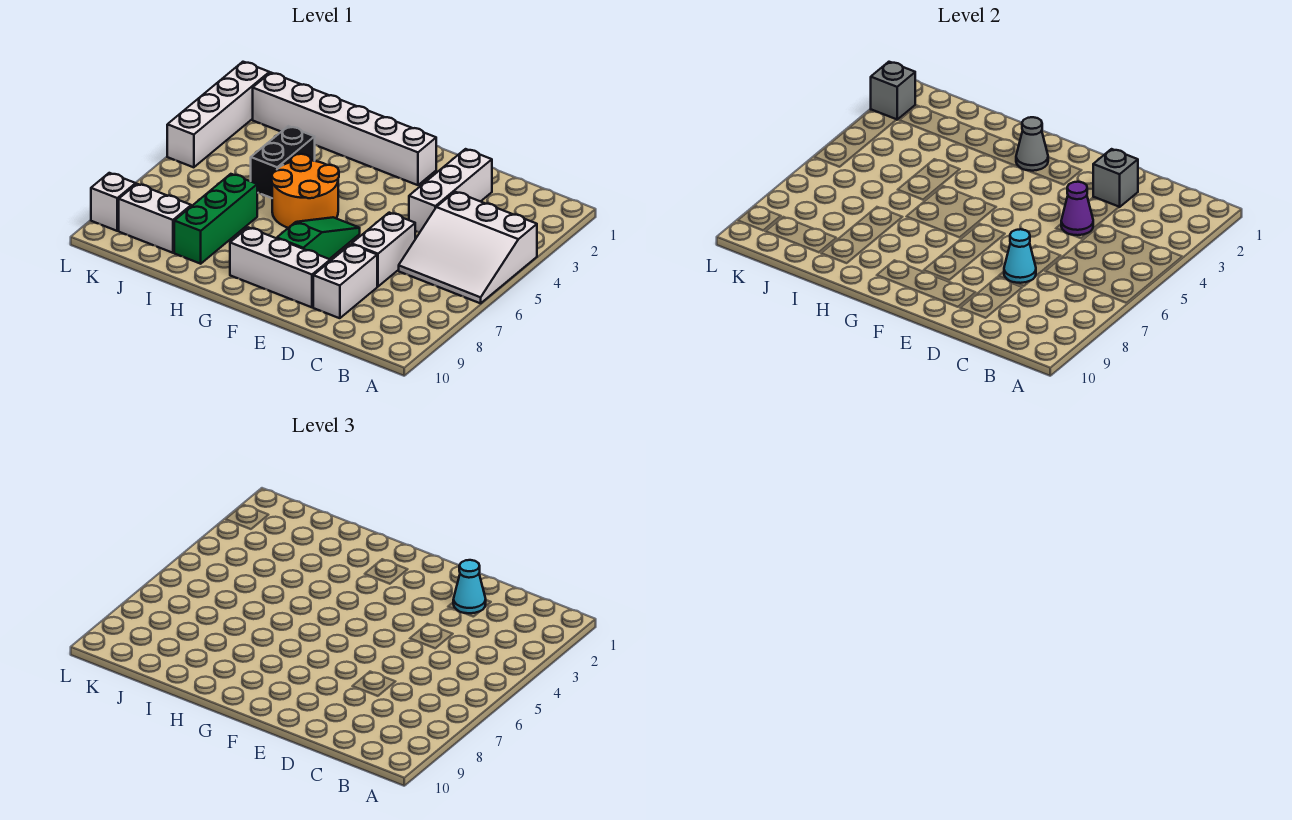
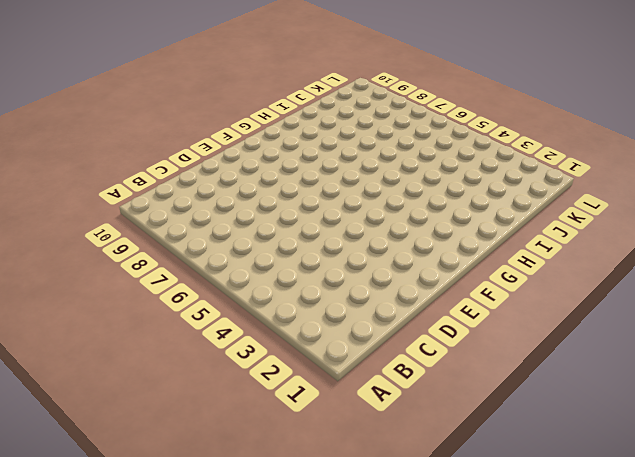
none -> white 3x3 slope [399,192,537,303]
none -> white 1x3 brick [409,149,492,233]
none -> white 1x2 brick [352,213,415,286]

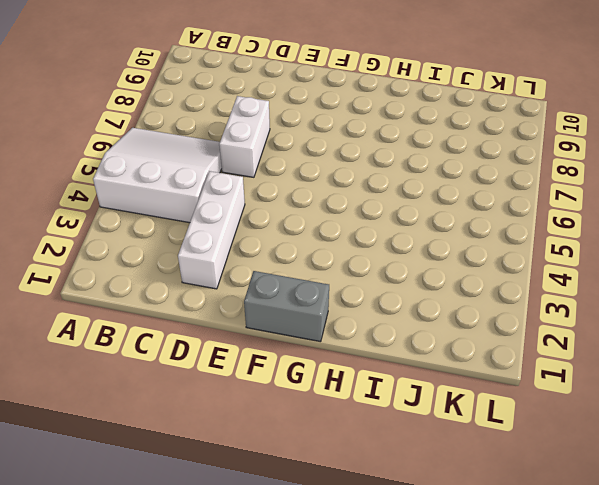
grey 1x2 brick [244,271,329,342] -> none
none -> white 1x2 brick [313,244,377,318]
none -> white 1x3 brick [230,227,330,307]
none -> white 1x6 brick [253,73,436,185]

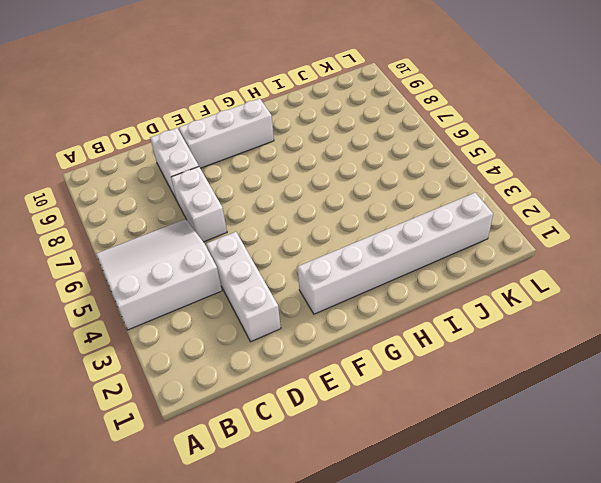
none -> green 1x3 slope [277,217,360,259]
none -> orange 2x2 round brick [272,154,339,228]
none -> black 1x2 brick [251,126,315,198]

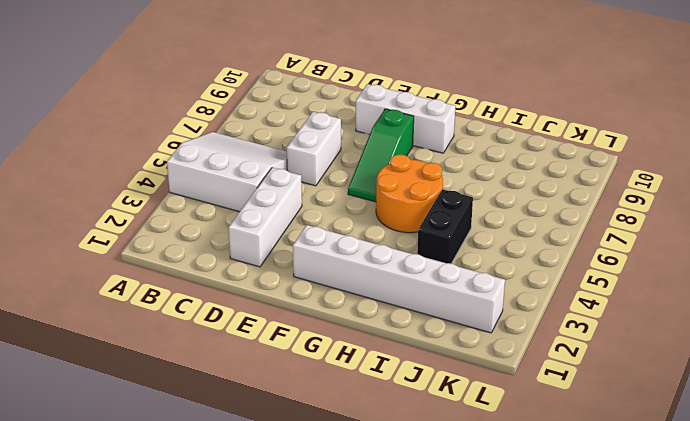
none -> white 1x2 brick [313,244,377,318]
none -> green 1x3 brick [174,174,257,264]
none -> white 1x2 brick [119,184,191,253]

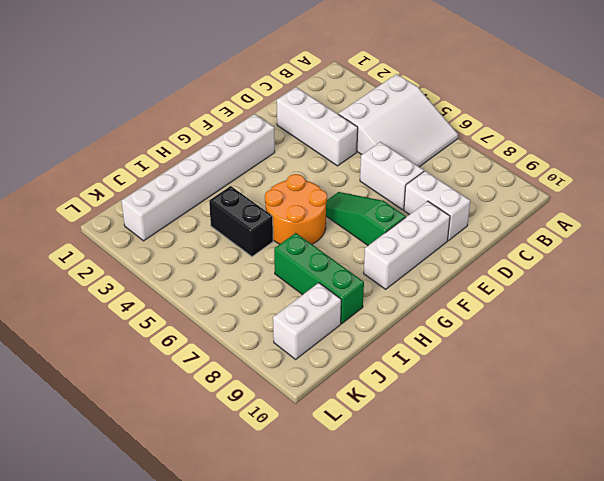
none -> white 1x4 brick [167,62,269,167]
none -> white 1x1 brick [91,173,136,231]
none -> grey 1x1 brick [1093,149,1138,207]

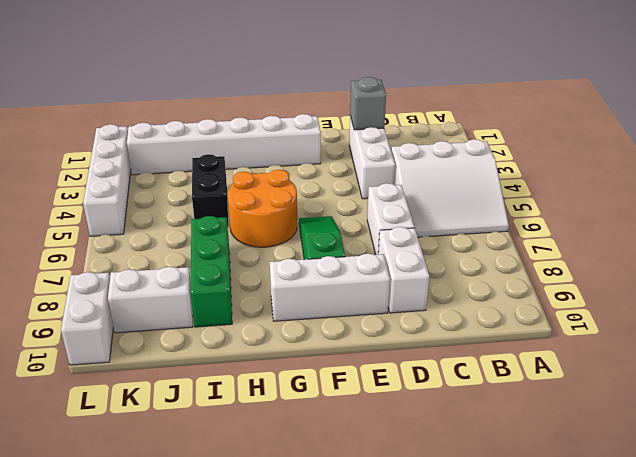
white 1x2 brick [61,272,113,365] -> white 1x1 brick [91,173,136,231]
none -> purple 1x1 cone [1061,182,1093,235]
none -> cyan 1x1 cone [1004,229,1036,283]
none -> grey 1x1 cone [1016,117,1048,171]

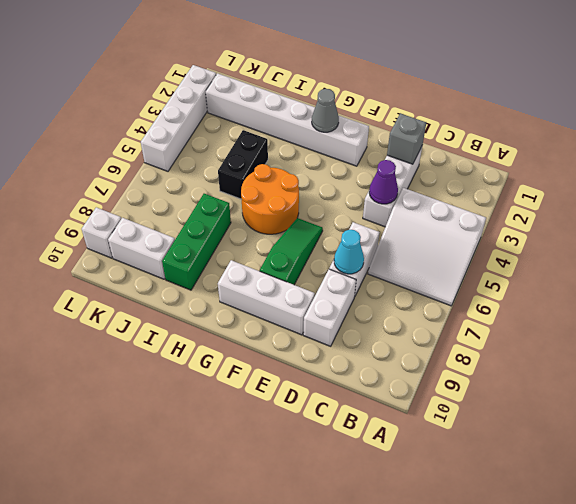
none -> grey 1x1 brick [871,62,915,120]
none -> cyan 1x1 cone [453,560,486,613]

